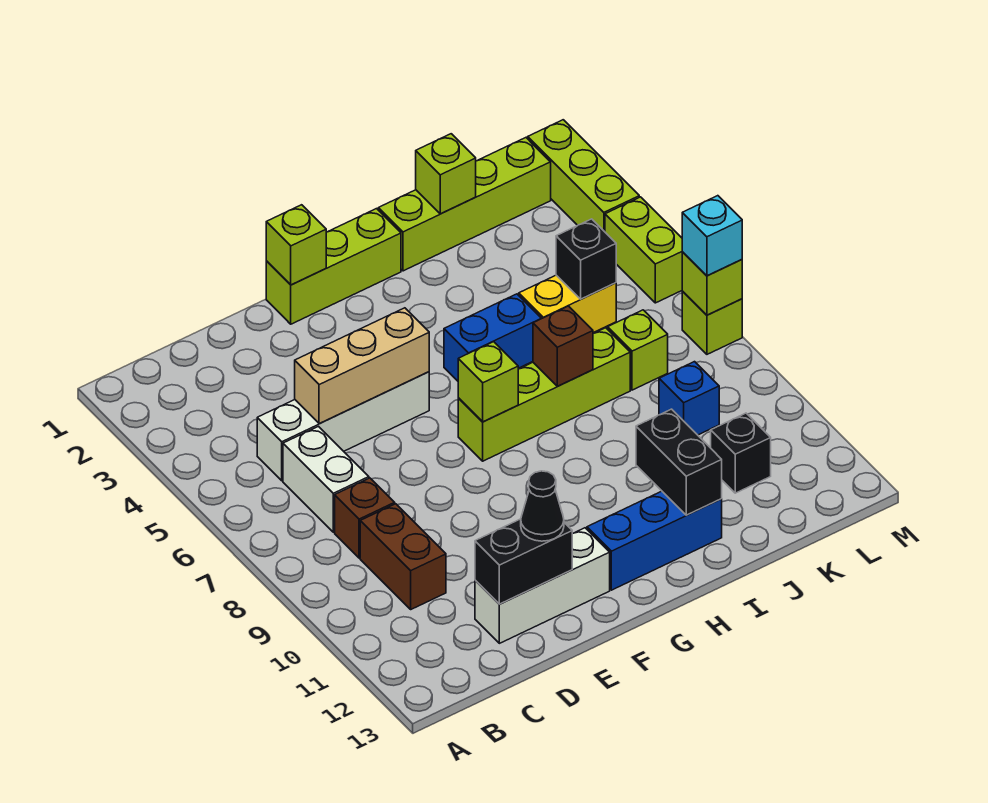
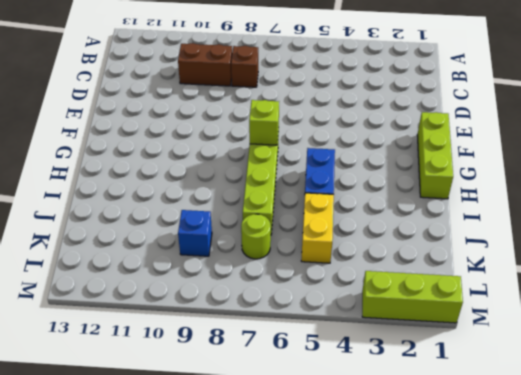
lime 1x1 round brick [241,214,271,259] -> lime 1x1 brick [608,310,668,390]
none -> white 1x4 brick [257,372,429,481]
none -> white 1x2 brick [283,426,369,532]
none -> white 1x3 brick [475,528,610,643]

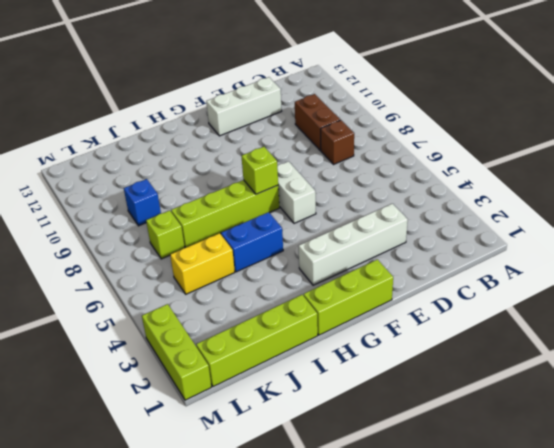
white 1x4 brick [298,204,408,285] -> white 1x4 brick moved to [257,372,429,481]
white 1x2 brick [277,161,316,223] -> white 1x2 brick moved to [283,426,369,532]
none -> blue 1x3 brick [587,491,722,590]
none -> black 1x1 brick [711,413,771,493]
none -> lime 1x2 brick [605,197,682,303]

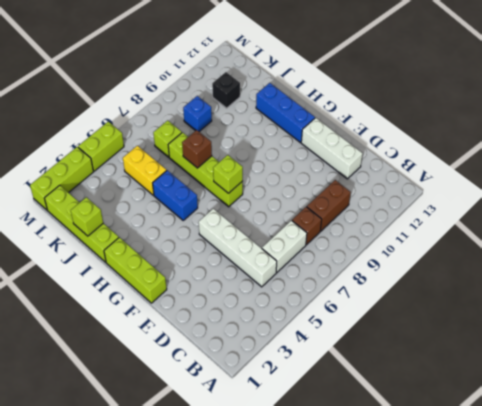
none -> lime 1x1 brick [682,291,742,354]
none -> tan 1x3 brick [295,308,429,424]
none -> black 1x2 brick [475,519,572,604]

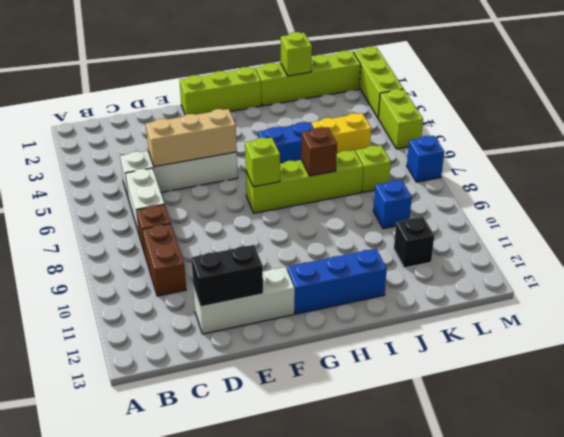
blue 1x1 brick [407,136,444,182] -> lime 1x1 brick [682,291,742,354]
none -> lime 1x1 brick [266,205,326,285]
none -> black 1x2 brick [636,409,722,515]
none -> black 1x1 brick [556,219,616,299]

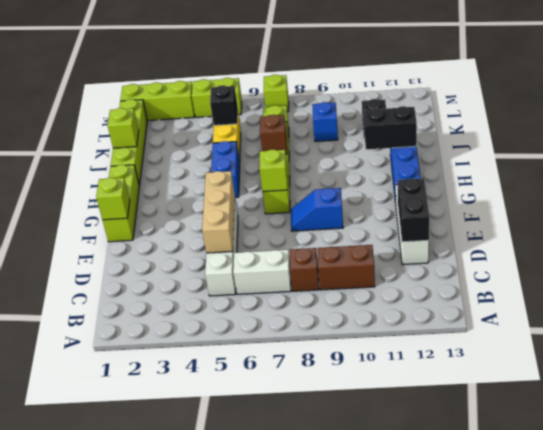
blue 1x2 slope [291,188,343,231] -> none
none -> lime 1x1 brick [682,252,742,315]
none -> black 1x1 cone [521,471,564,541]
none -> cyan 1x1 brick [682,196,742,276]

